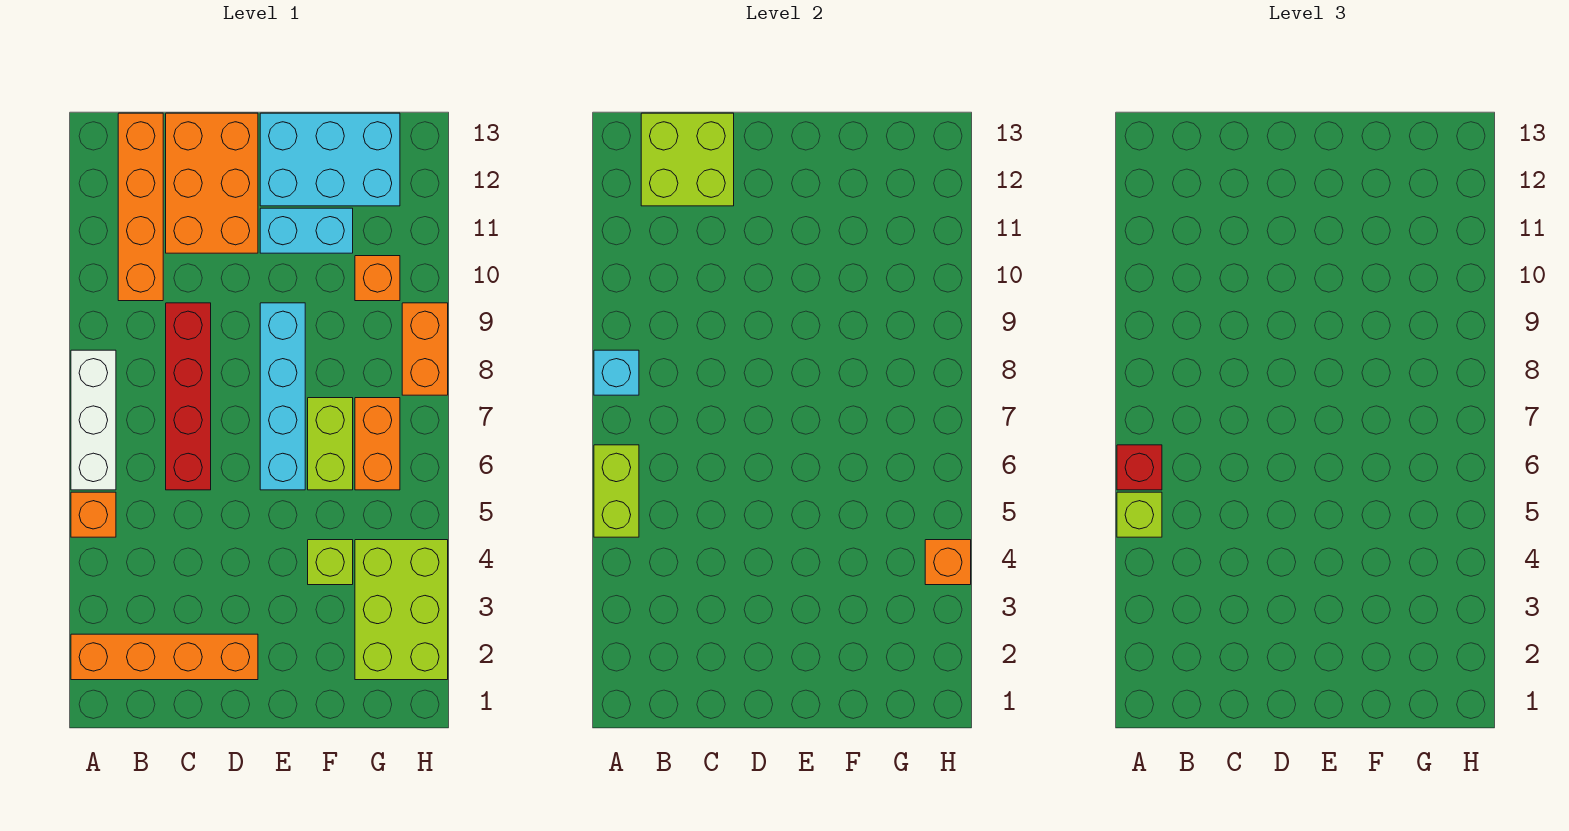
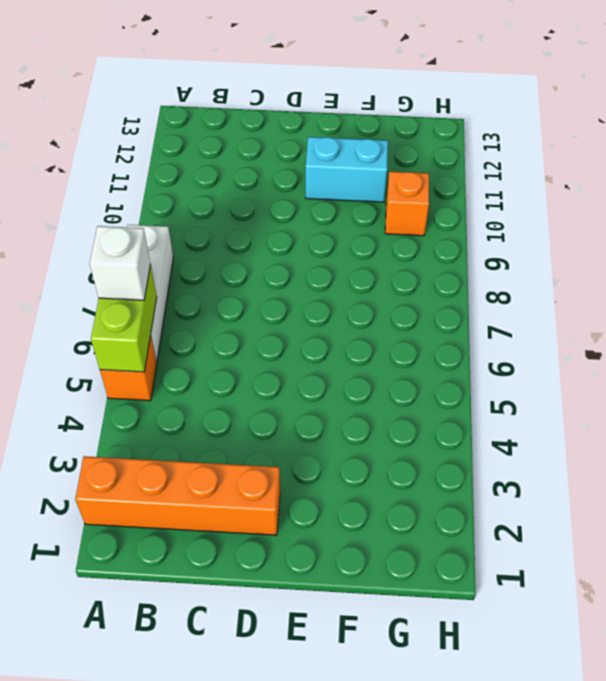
white 1x1 brick [90,226,151,300] -> red 1x1 brick [1117,445,1162,490]
none -> orange 1x4 brick [118,113,163,301]
none -> red 1x4 brick [166,303,211,490]
none -> orange 2x3 brick [166,113,258,253]

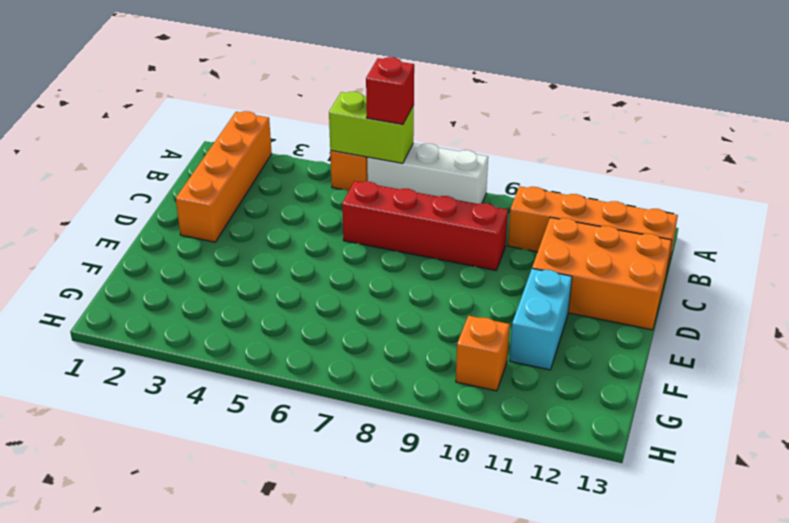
none -> cyan 1x4 brick [260,303,305,490]
none -> cyan 2x3 brick [260,113,400,206]
none -> lime 1x1 brick [308,540,353,585]

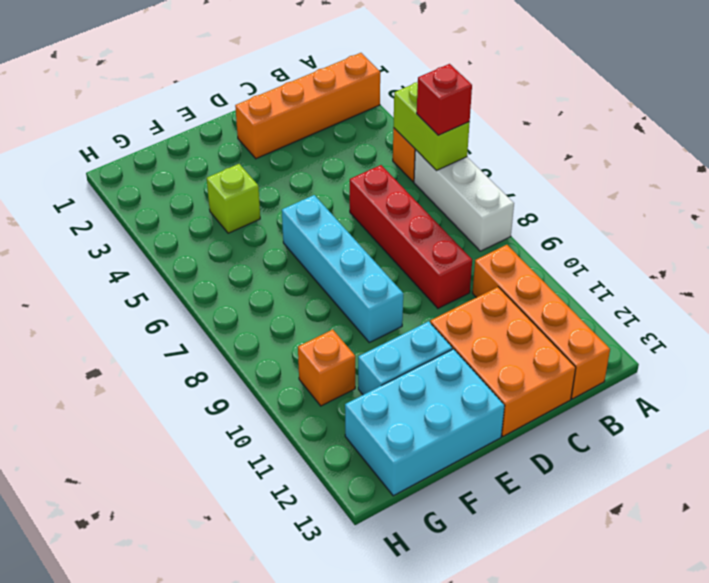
none -> lime 1x2 brick [308,398,353,490]
none -> lime 2x3 brick [355,540,448,680]
none -> orange 1x2 brick [355,398,400,490]

